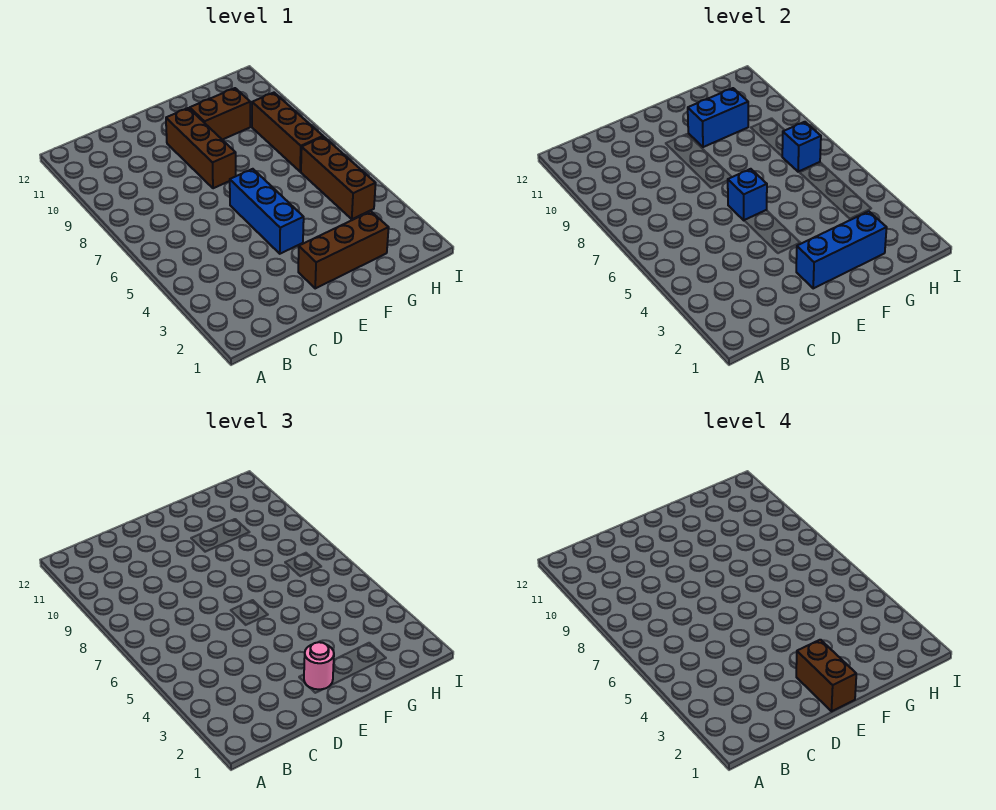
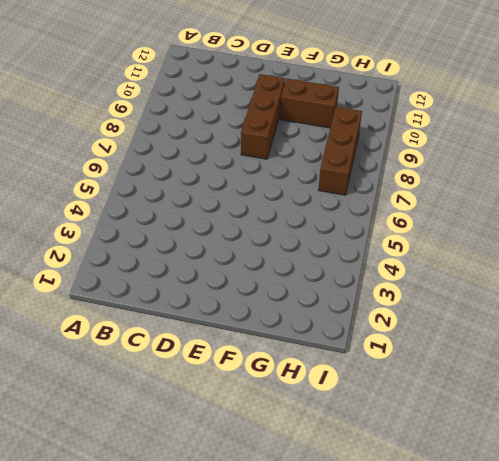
none -> brown 1x3 brick [298,211,389,288]
none -> blue 1x3 brick [230,169,304,254]
none -> brown 1x3 brick [301,137,376,219]

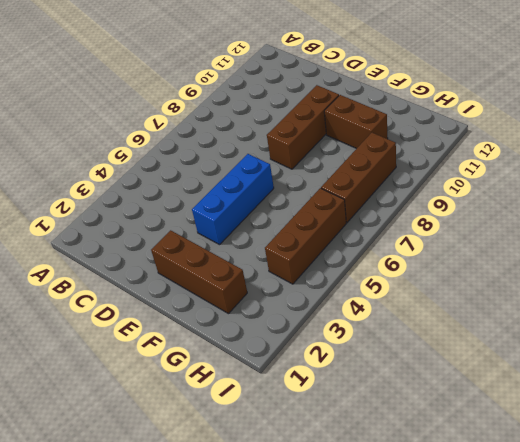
none -> blue 1x3 brick [796,211,887,288]
none -> blue 1x1 brick [728,169,767,220]
none -> blue 1x2 brick [688,88,748,147]

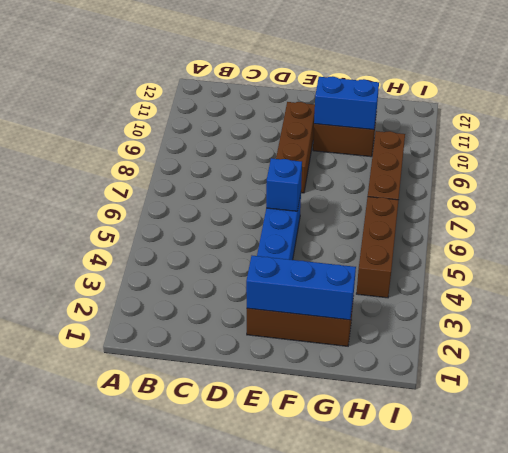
none -> blue 1x1 brick [782,122,821,172]
none -> pink 1x1 round brick [304,642,334,689]
none -> brown 1x2 brick [796,640,856,711]

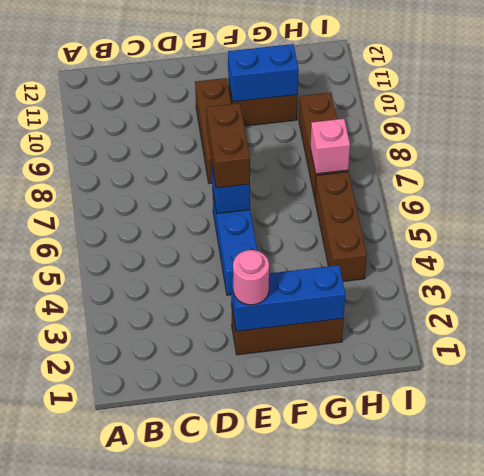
brown 1x2 brick [206,103,250,188] -> brown 1x2 brick moved to [796,640,856,711]
pink 1x1 brick [310,119,350,174] -> blue 1x1 brick [782,122,821,172]

